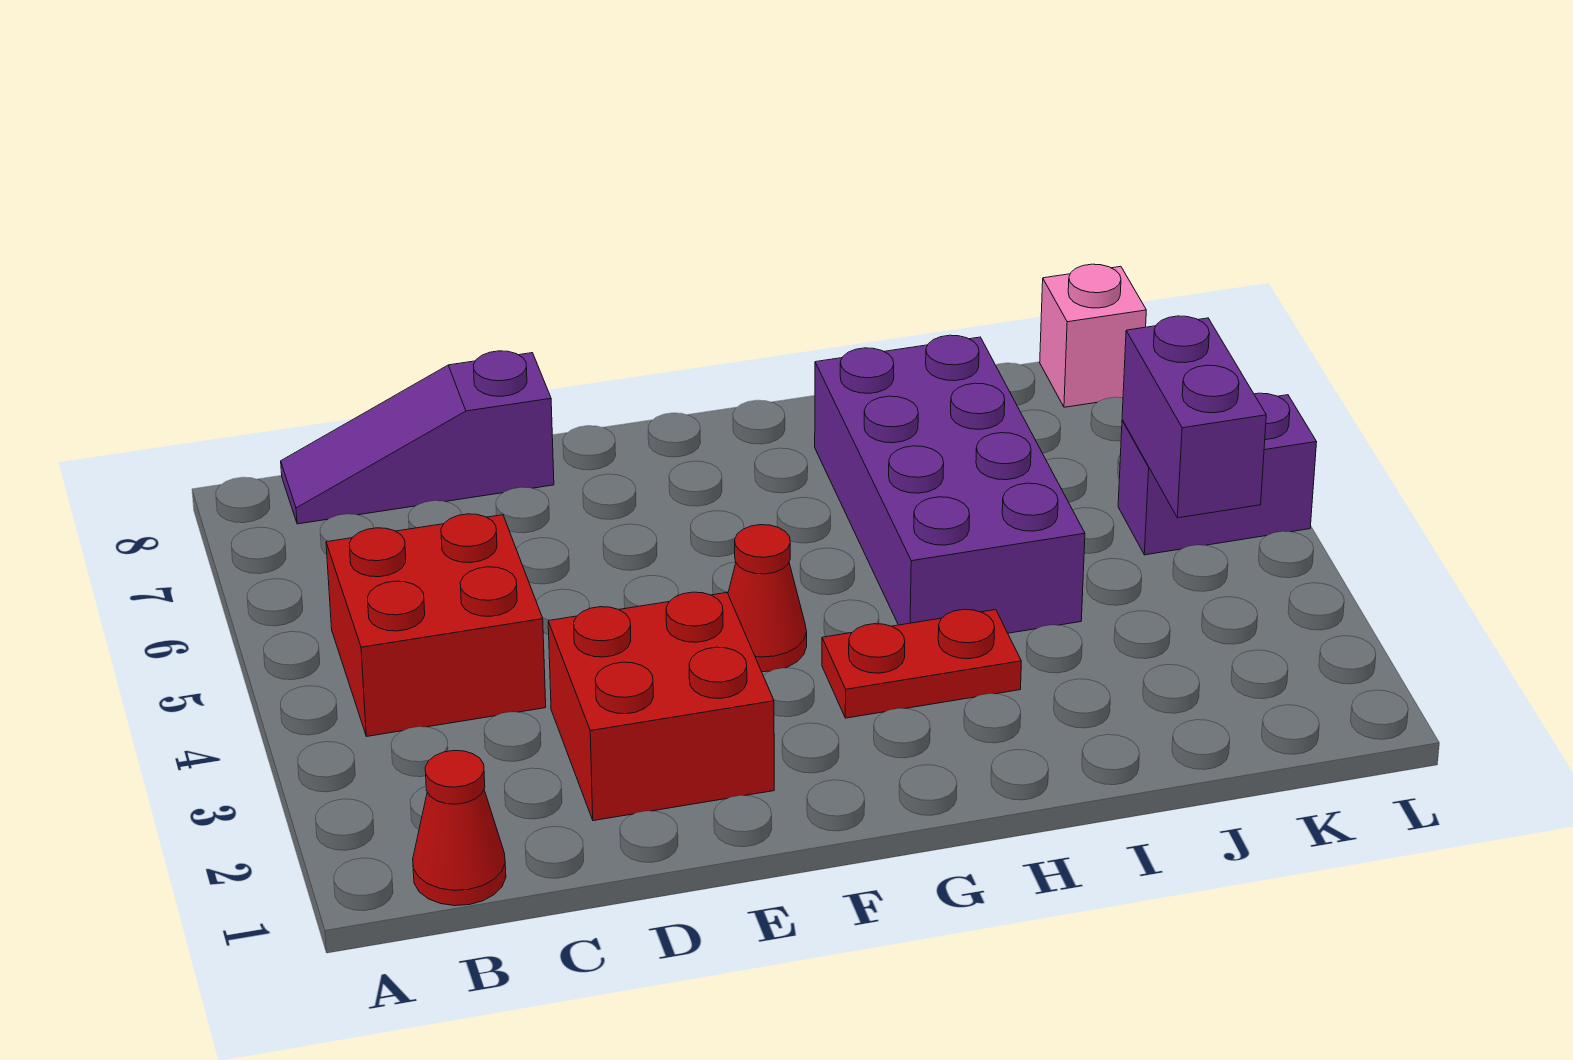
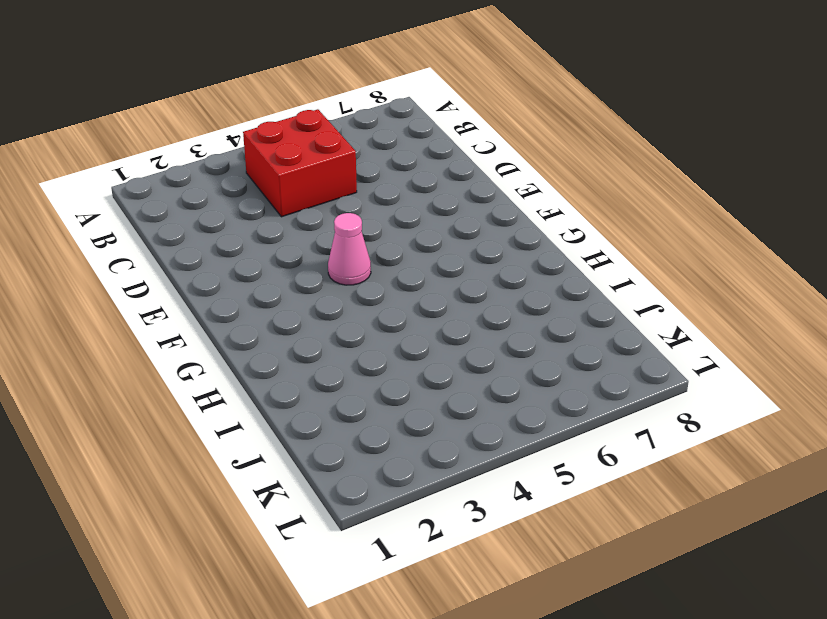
pink 1x1 cone [328,213,371,285] -> red 1x1 cone [728,525,807,672]
none -> red 1x1 cone [413,751,506,906]
none -> purple 1x3 slope [281,351,554,524]

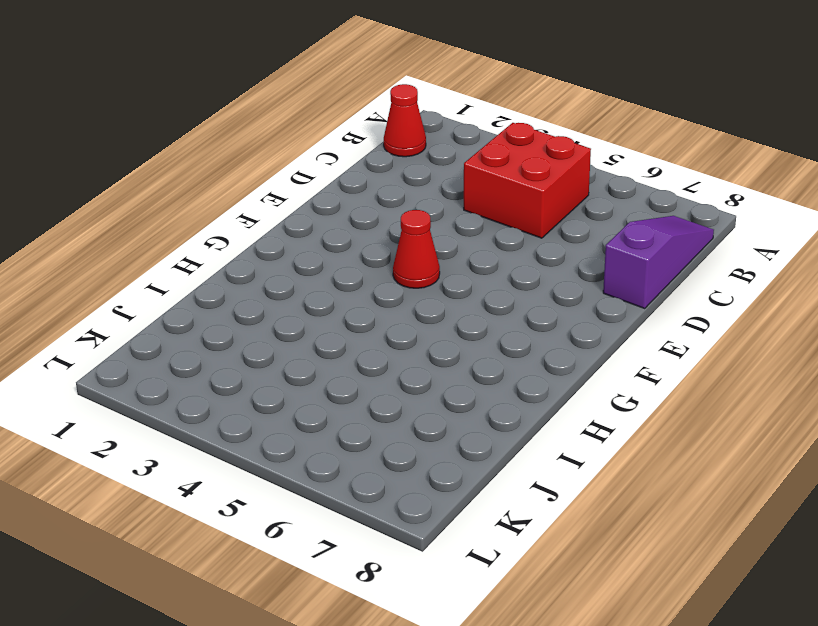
none -> red 2x2 brick [548,592,774,821]
none -> red 1x2 plate [822,609,1021,718]

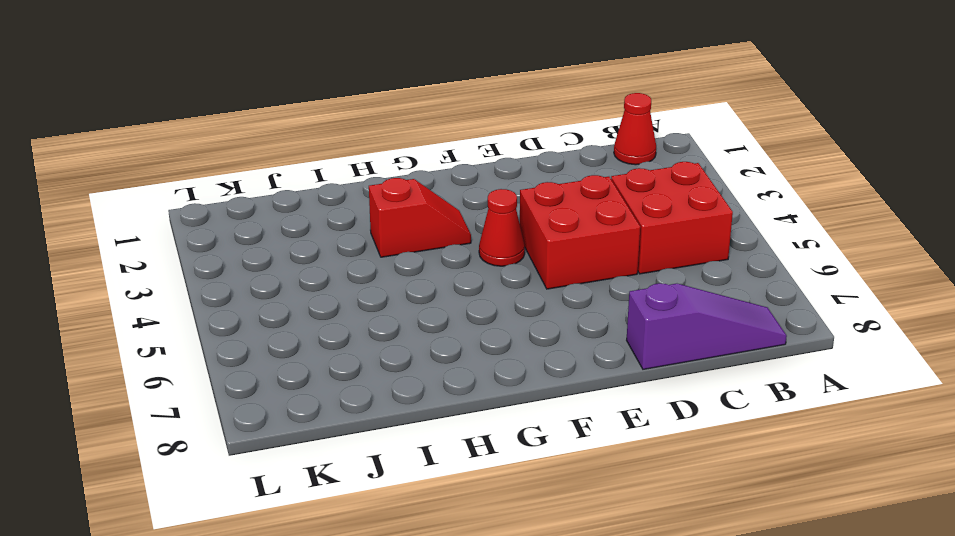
red 2x2 brick [520,175,640,289] -> red 2x2 brick moved to [548,592,774,821]
red 1x2 slope [369,178,471,257] -> red 1x2 plate [822,609,1021,718]
none -> purple 2x4 brick [815,335,1085,633]
none -> purple 1x2 brick [1118,393,1317,555]

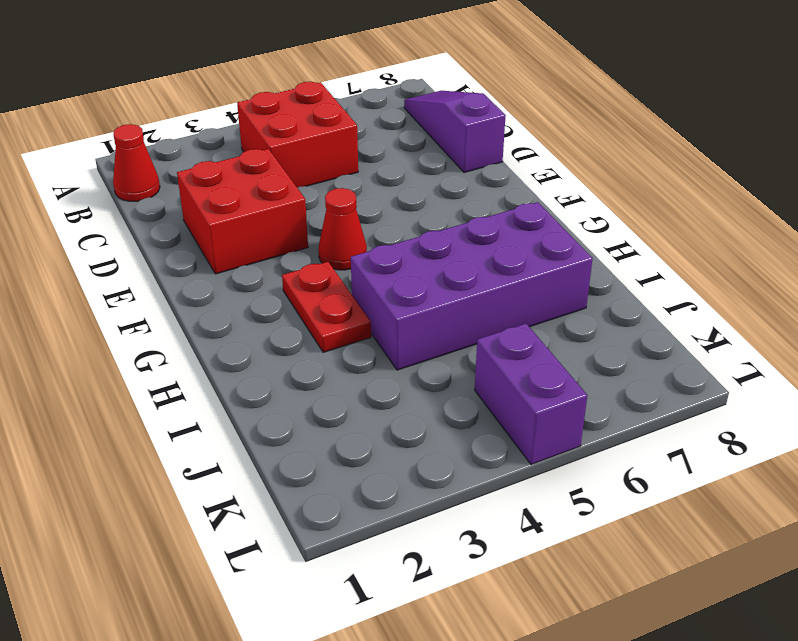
none -> pink 1x1 brick [1040,264,1146,407]
none -> purple 1x2 brick [1122,316,1266,518]

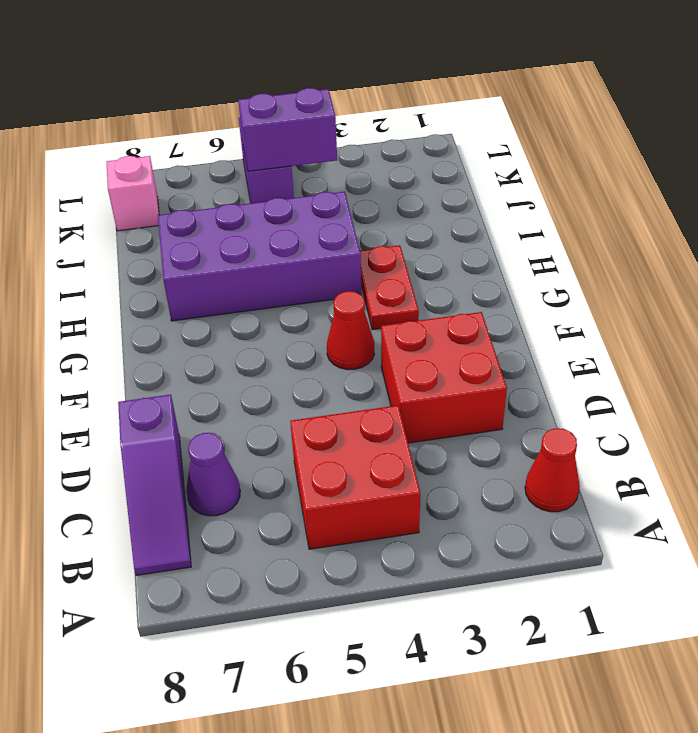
purple 1x1 cone [186,433,240,516] -> none

